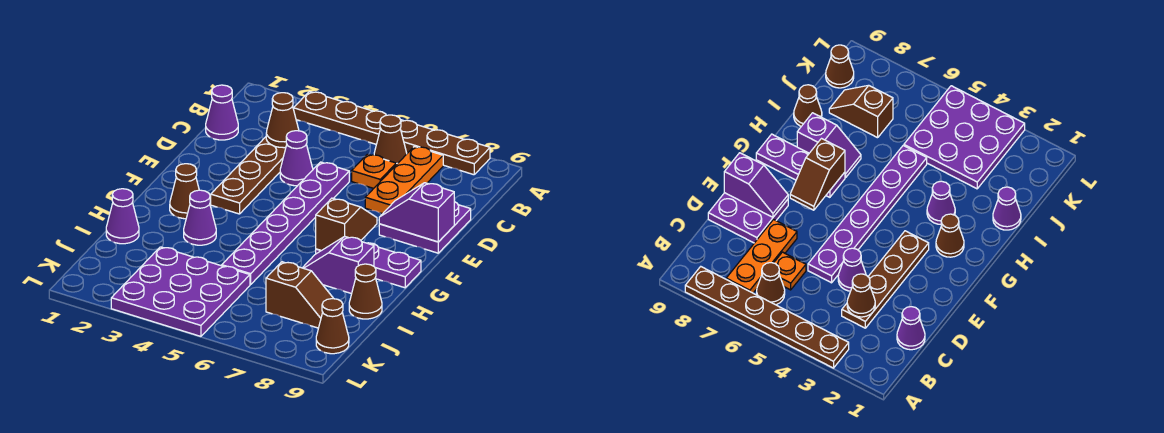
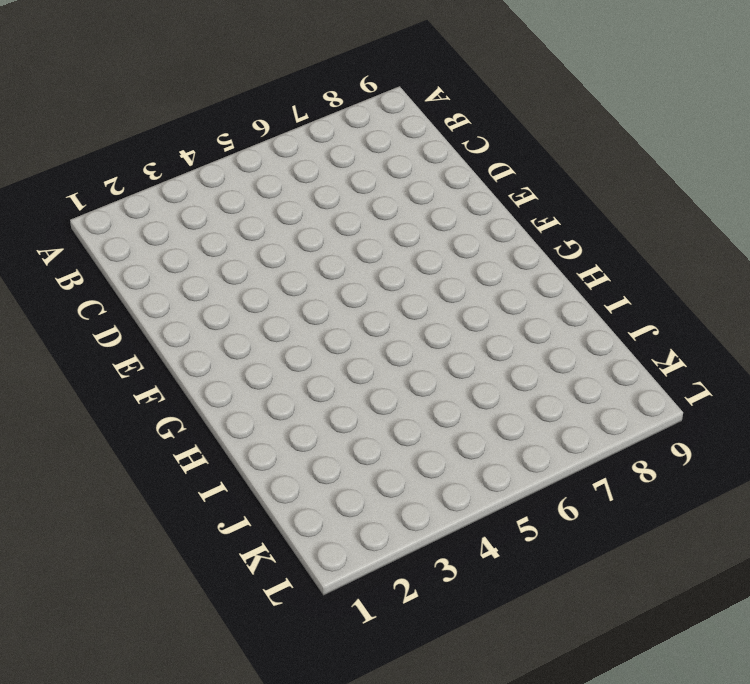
none -> brown 1x6 plate [294,92,490,175]
none -> brown 1x1 cone [374,115,407,165]
none -> orange 1x3 plate [365,146,443,214]

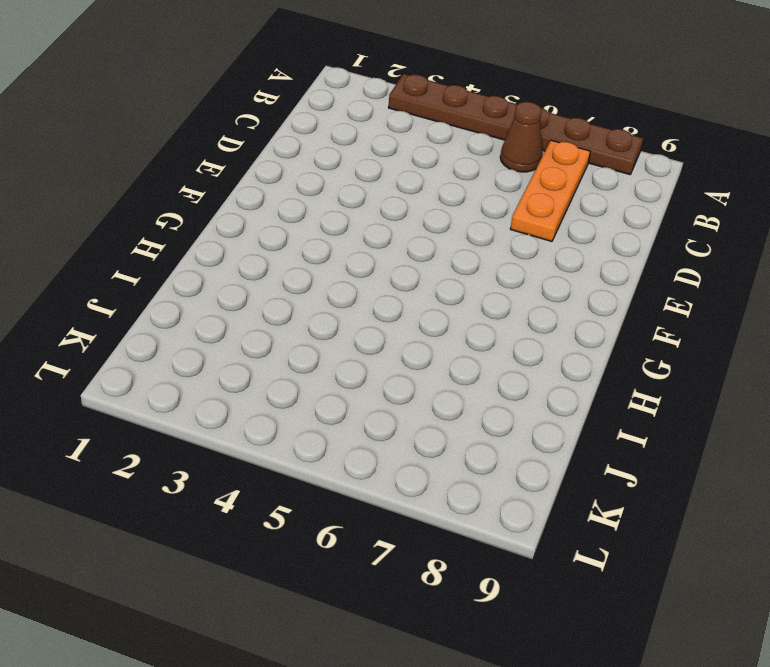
none -> purple 1x1 cone [206,85,238,140]
none -> brown 1x4 plate [211,137,286,214]
none -> orange 1x1 plate [352,154,396,188]

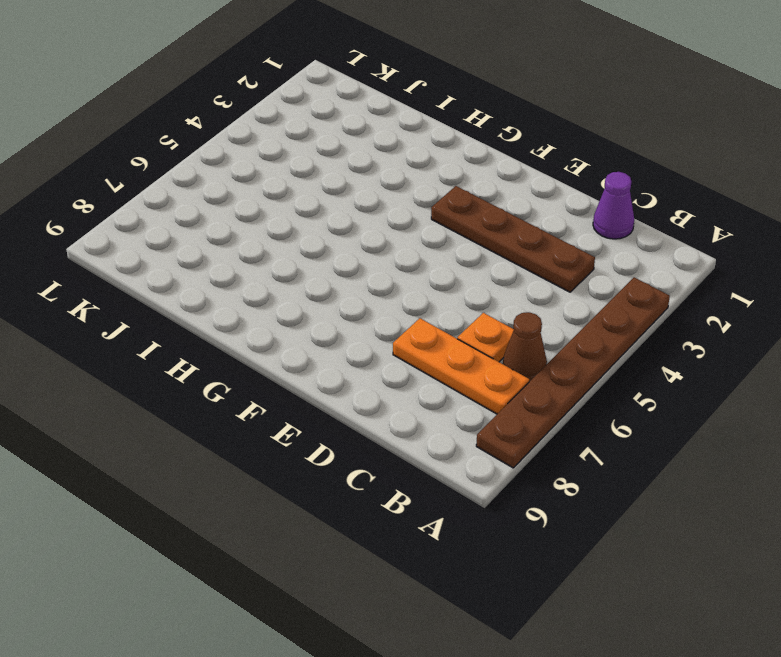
none -> purple 1x1 cone [280,131,313,186]
none -> purple 1x6 plate [222,162,349,285]
none -> purple 2x2 plate [379,202,471,253]

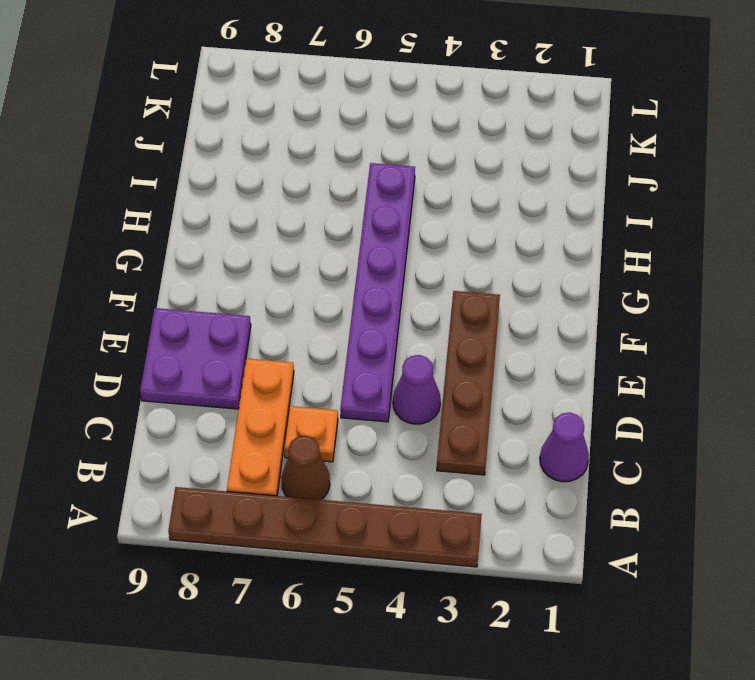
none -> brown 1x1 cone [170,164,199,219]
none -> purple 1x3 plate [316,243,421,288]
none -> purple 1x1 cone [184,190,216,245]

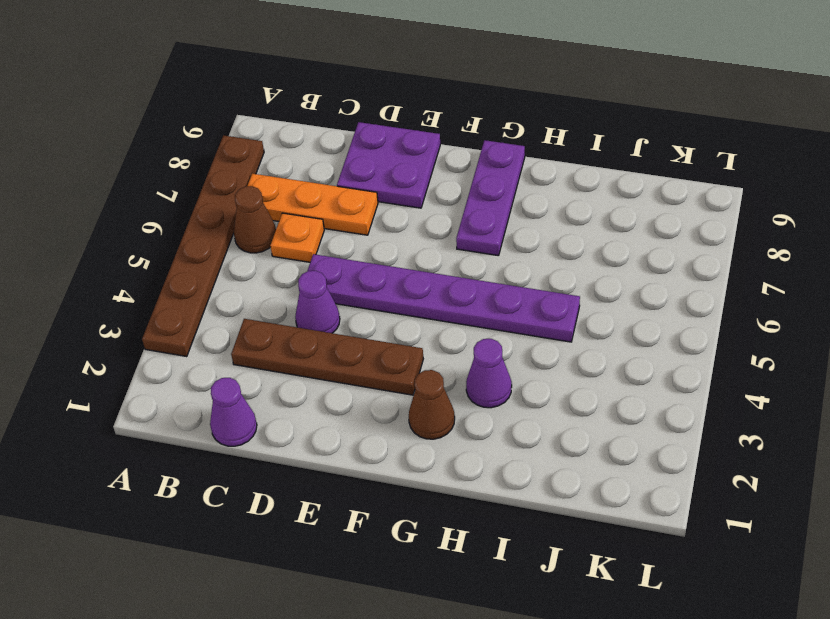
none -> purple 1x2 slope [303,236,374,294]
none -> purple 1x1 cone [106,189,139,244]
none -> brown 1x1 cone [349,264,382,319]

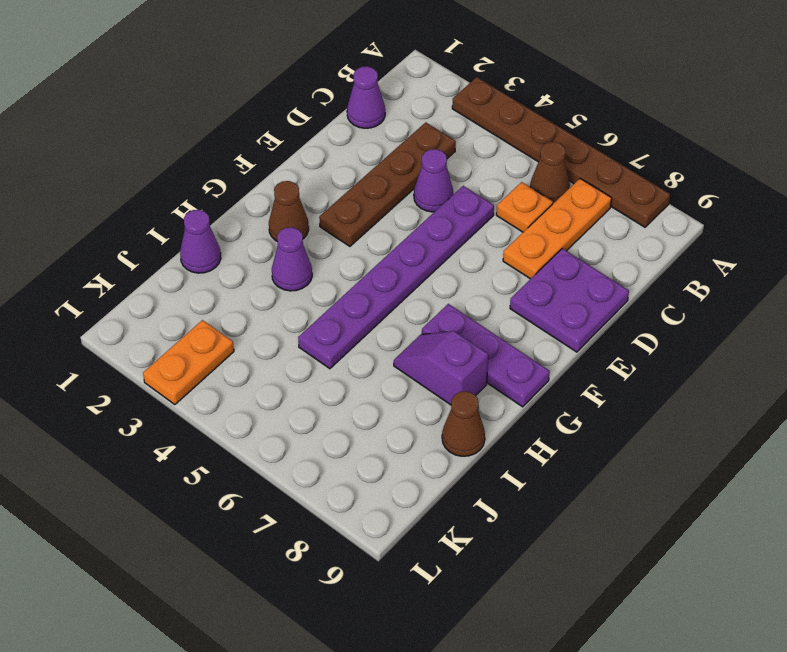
orange 1x2 plate [143,320,234,405] -> purple 3x3 plate [111,247,250,336]
none -> brown 1x2 slope [266,262,334,328]
none -> brown 1x1 cone [316,299,349,354]
none -> brown 1x1 cone [266,93,299,148]

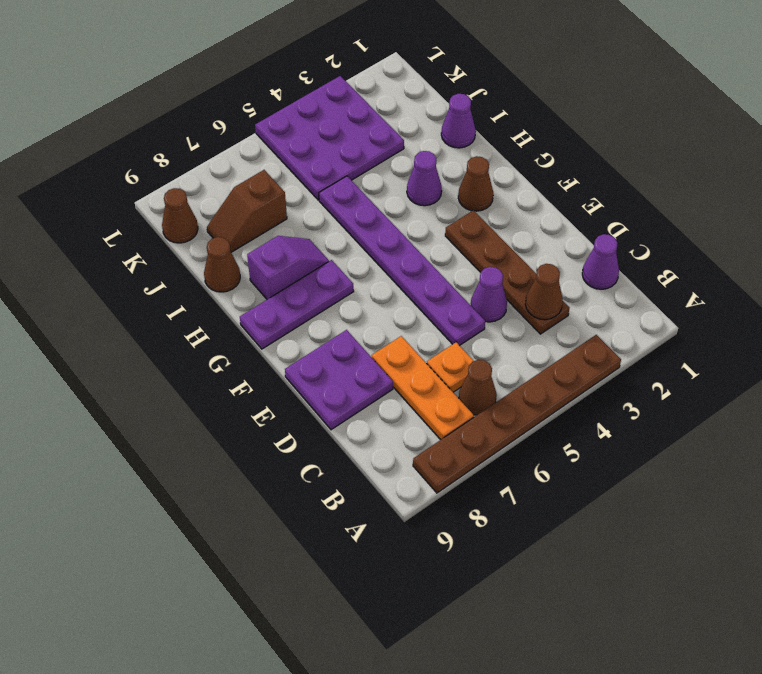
none -> purple 1x2 slope [379,183,454,242]
none -> brown 1x2 slope [316,198,377,251]

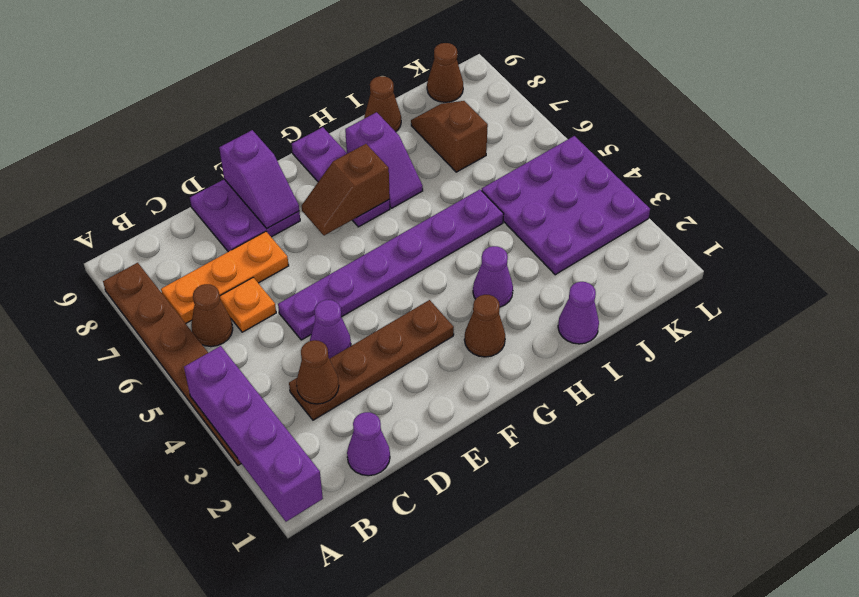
purple 1x4 brick [184,346,323,522] -> none

